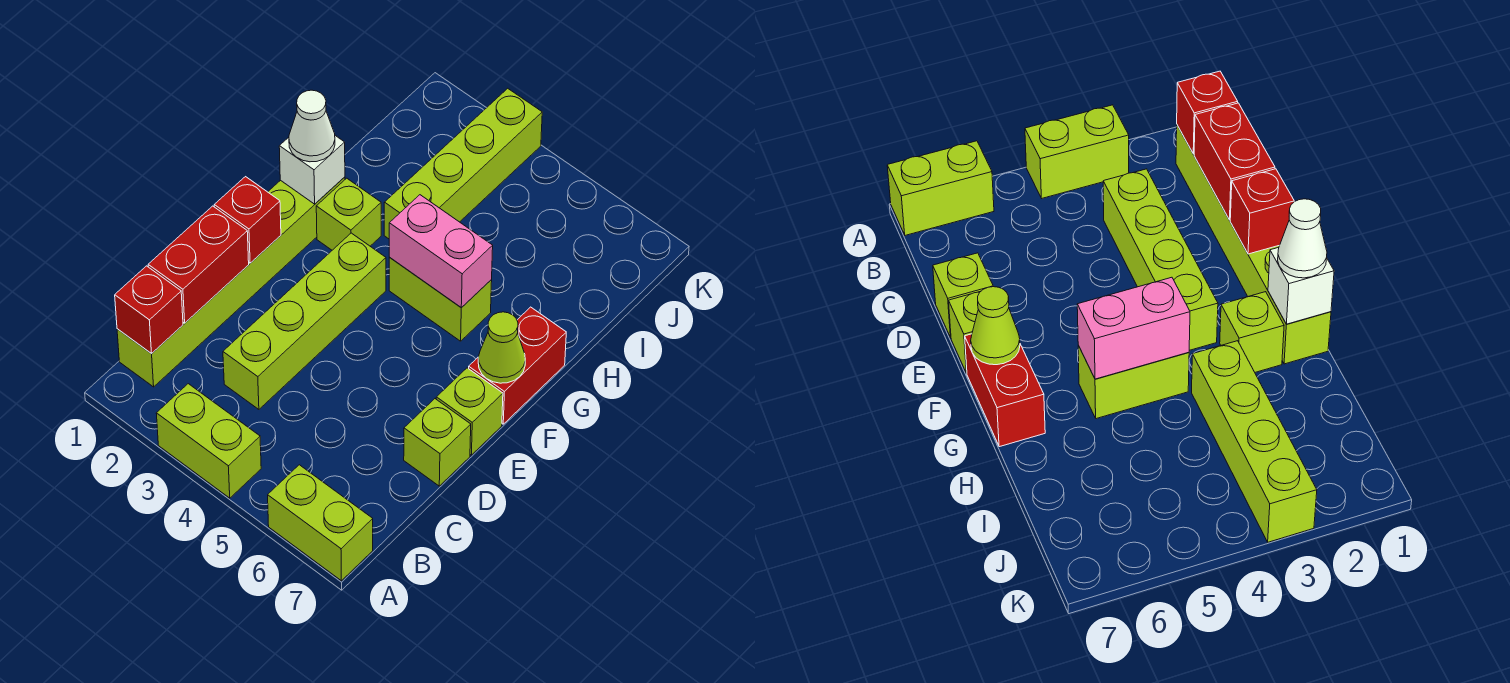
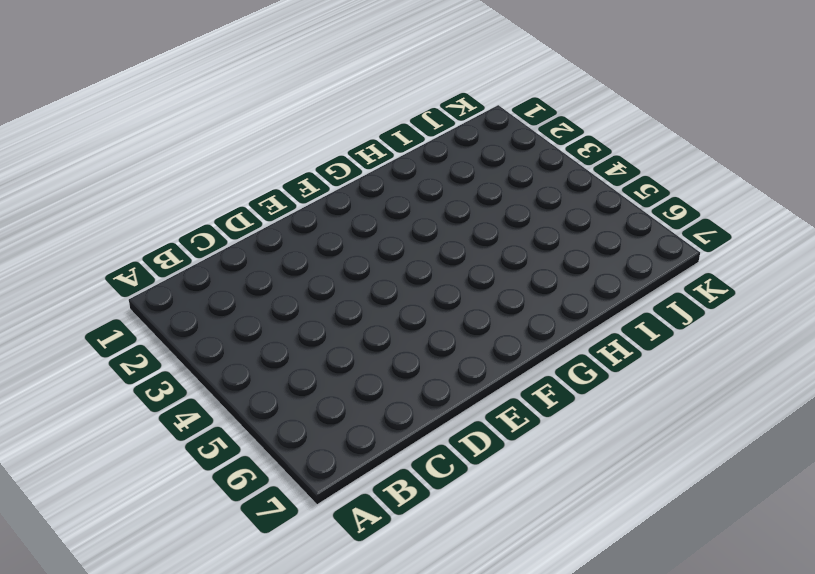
none -> lime 1x2 brick [156,384,261,498]
none -> lime 1x2 brick [268,465,373,581]
none -> lime 1x6 brick [117,177,345,387]

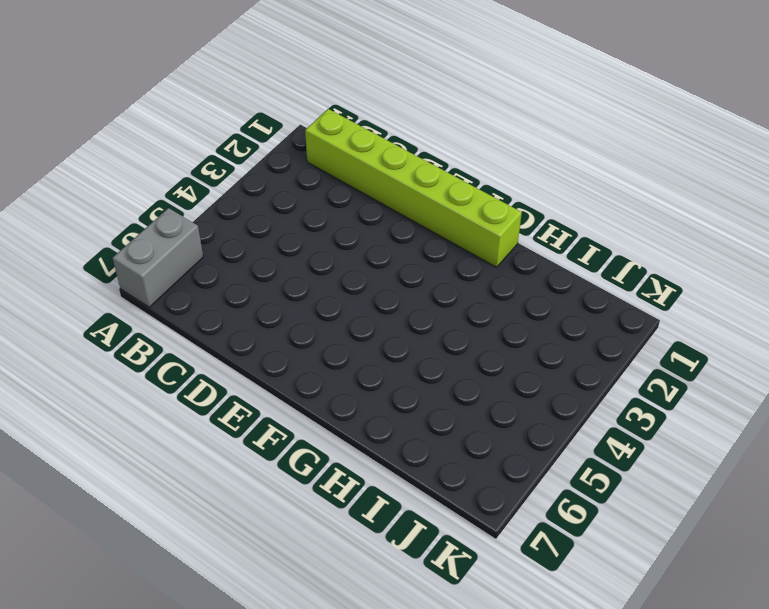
grey 1x2 brick [113,208,203,307] -> lime 1x2 brick [268,465,373,581]
none -> lime 1x2 brick [156,384,261,498]
none -> lime 1x4 brick [223,233,386,409]
none -> lime 1x1 brick [404,399,471,486]

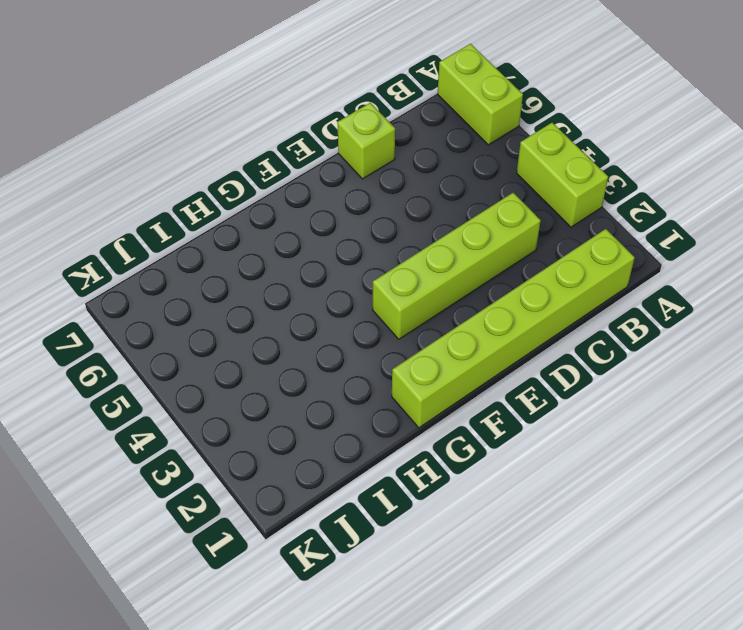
none -> lime 1x1 brick [436,368,503,455]
none -> red 1x2 brick [469,307,566,424]
none -> lime 1x1 brick [316,178,381,250]

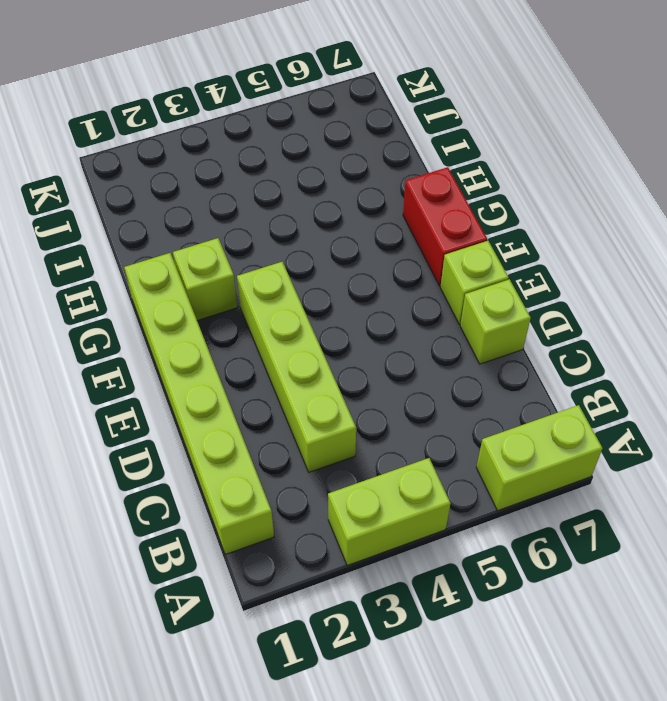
none -> lime 1x2 brick [389,257,492,341]
none -> lime 1x4 brick [384,88,542,239]
none -> red 1x1 brick [115,266,183,354]

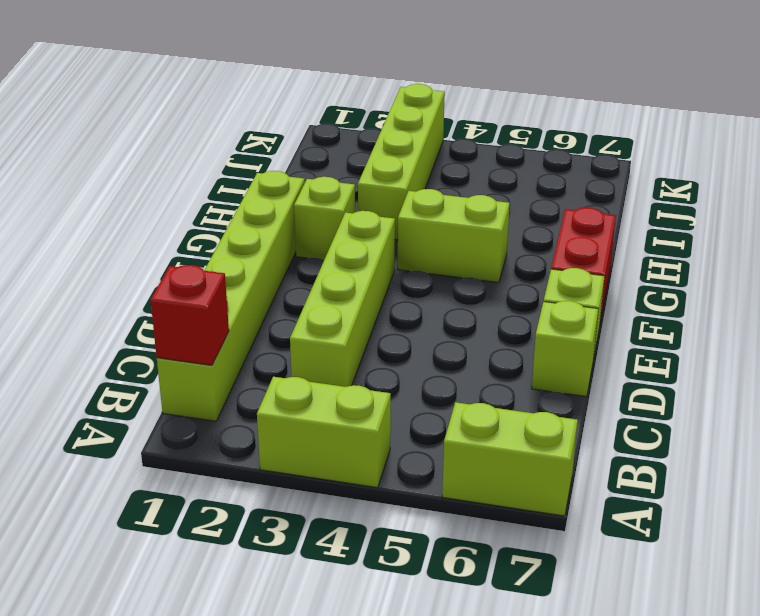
none -> red 1x2 brick [148,206,249,323]
none -> red 1x1 brick [214,177,281,263]
none -> lime 1x1 cone [478,312,525,383]

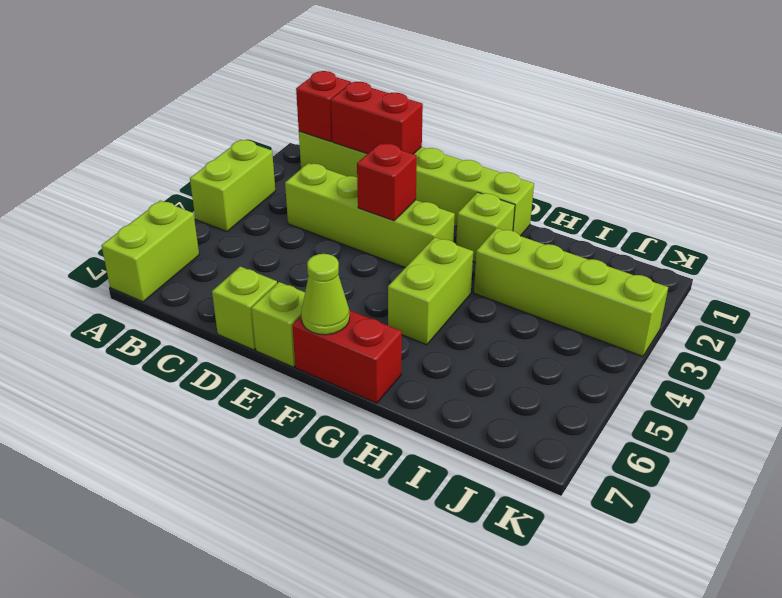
red 1x1 brick [357,143,417,221] -> red 1x1 brick moved to [214,177,281,263]
none -> white 1x1 brick [279,136,345,204]
none -> pink 1x2 brick [389,195,493,308]
none -> white 1x1 cone [289,90,335,162]

